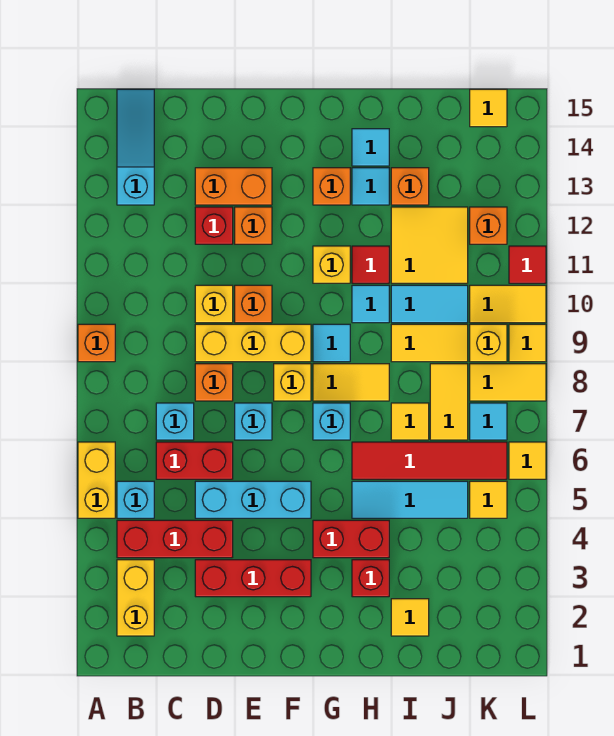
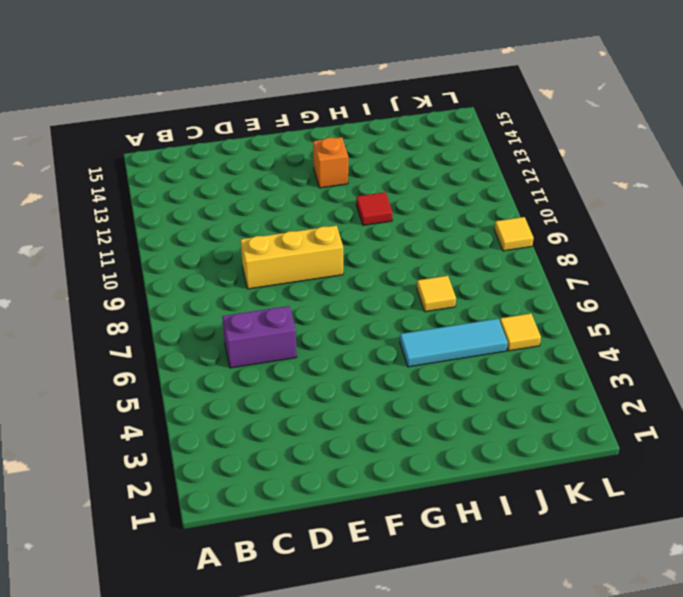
purple 1x2 brick [222,306,297,368] -> red 1x2 brick [156,442,233,479]
none -> yellow 1x2 brick [78,442,115,518]
none -> orange 1x1 brick [78,324,115,362]
none -> yellow 1x2 brick [117,560,154,636]
none -> red 1x3 brick [117,520,233,558]

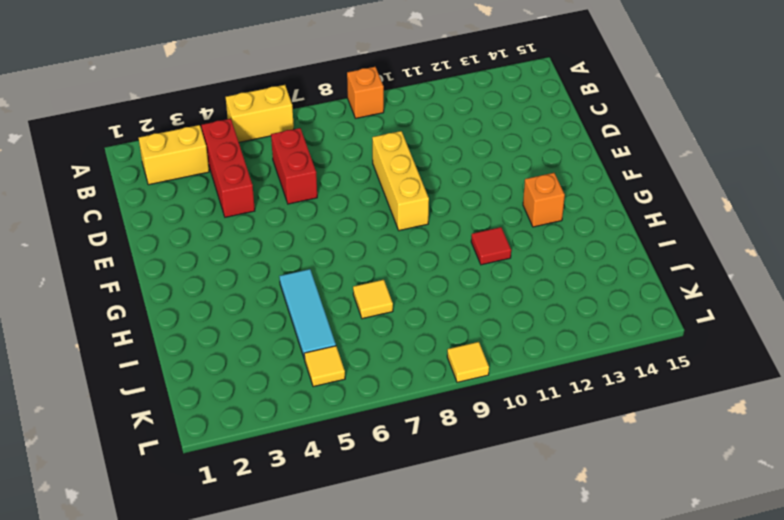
none -> cyan 1x1 brick [117,481,154,518]
none -> cyan 1x3 slope [117,89,154,205]
none -> cyan 1x1 brick [156,403,194,440]
none -> red 1x3 brick [195,560,311,597]

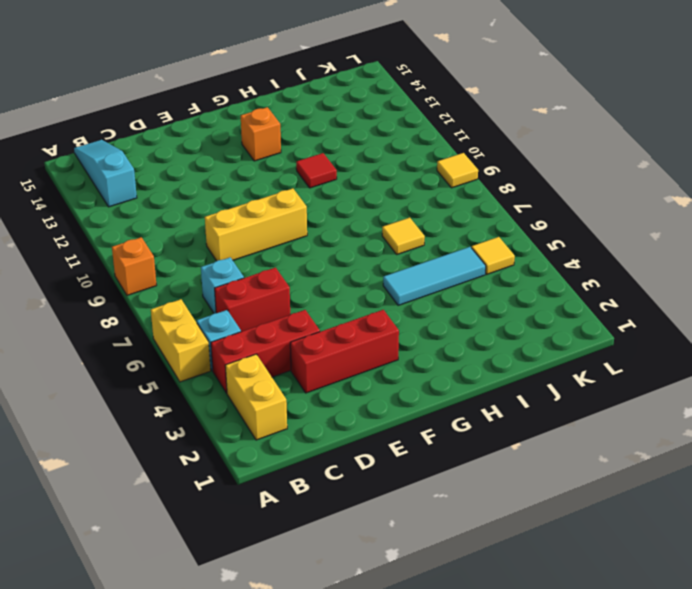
none -> cyan 1x3 brick [195,481,311,518]
none -> orange 1x1 brick [195,364,233,401]
none -> yellow 1x1 brick [195,285,233,323]
none -> red 1x1 brick [195,207,233,244]

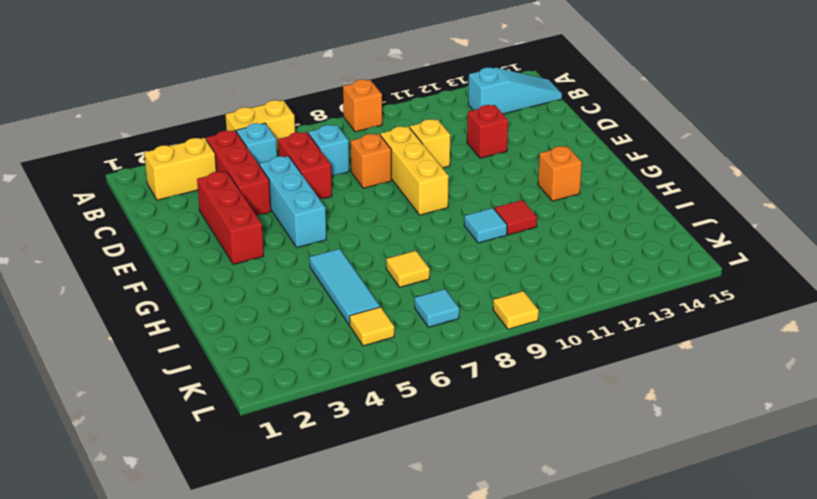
none -> orange 1x2 brick [195,168,272,205]
none -> cyan 1x1 brick [235,403,272,440]
none -> orange 1x1 brick [235,285,272,323]
none -> orange 1x1 brick [235,207,272,244]

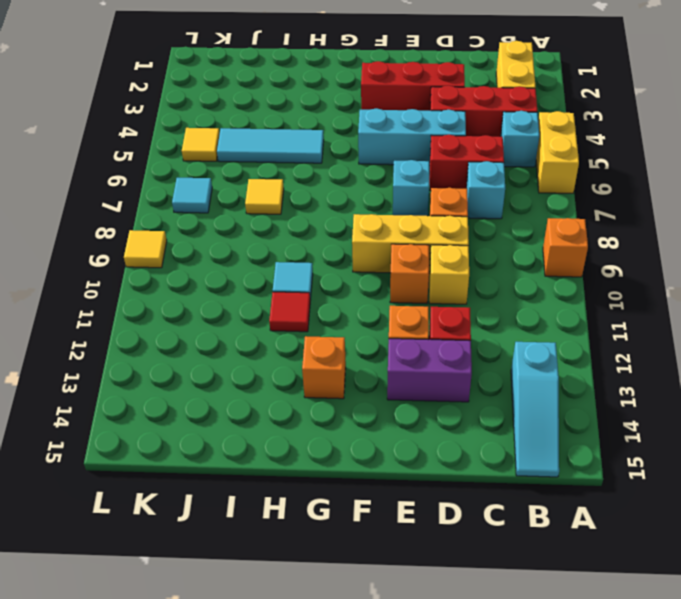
purple 1x2 brick [387,339,472,402] -> orange 1x2 brick [195,168,272,205]
none -> yellow 1x1 brick [274,364,311,401]
none -> red 1x2 brick [313,520,389,558]
none -> cyan 1x1 brick [313,403,350,440]
none -> yellow 1x2 tile [313,364,389,401]

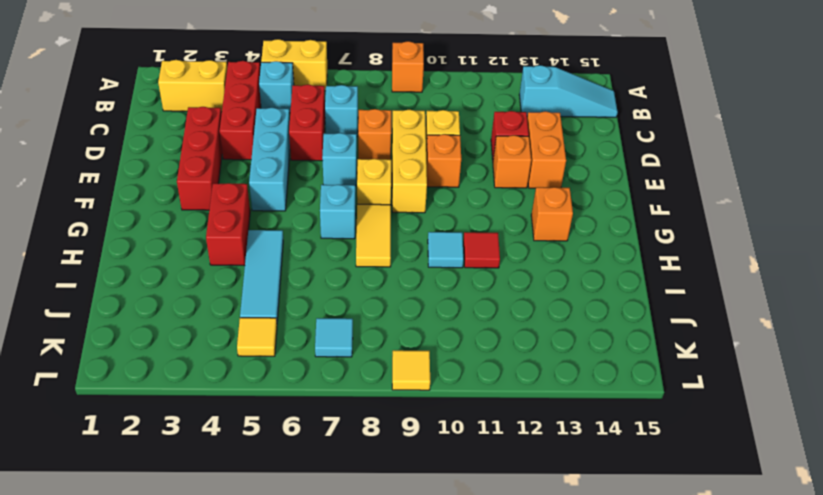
none -> cyan 1x1 tile [313,324,350,362]
none -> yellow 1x1 brick [313,246,350,283]
none -> red 1x1 brick [352,560,389,597]
none -> red 1x4 tile [352,442,507,479]

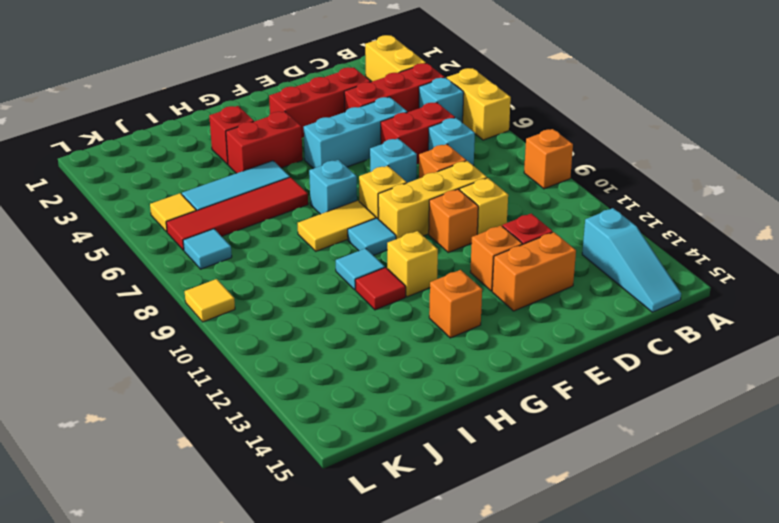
none -> cyan 1x1 tile [352,168,389,205]
none -> cyan 1x1 tile [352,129,389,166]
none -> yellow 1x1 tile [391,599,429,636]
none -> yellow 1x1 tile [391,403,429,440]

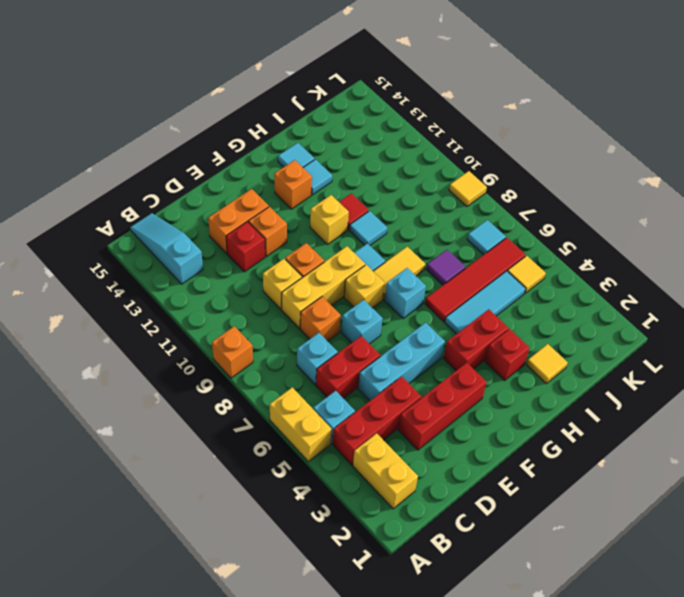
purple 1x1 tile [427,250,465,285] -> yellow 1x1 tile [391,403,429,440]
none -> yellow 1x2 tile [391,324,468,362]
none -> cyan 1x2 tile [391,285,468,323]
none -> yellow 2x2 tile [391,207,468,283]
none -> orange 1x1 brick [391,168,429,205]

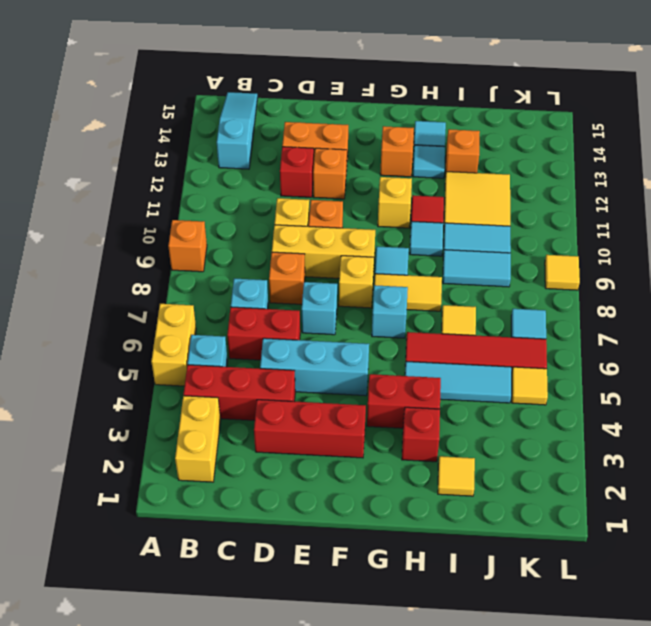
cyan 1x2 tile [443,250,511,287] -> yellow 1x2 tile [391,324,468,362]
none -> yellow 1x2 tile [430,364,468,440]
none -> yellow 1x2 tile [470,364,546,401]
none -> yellow 1x1 brick [470,324,507,362]
none -> yellow 1x2 tile [470,285,546,323]

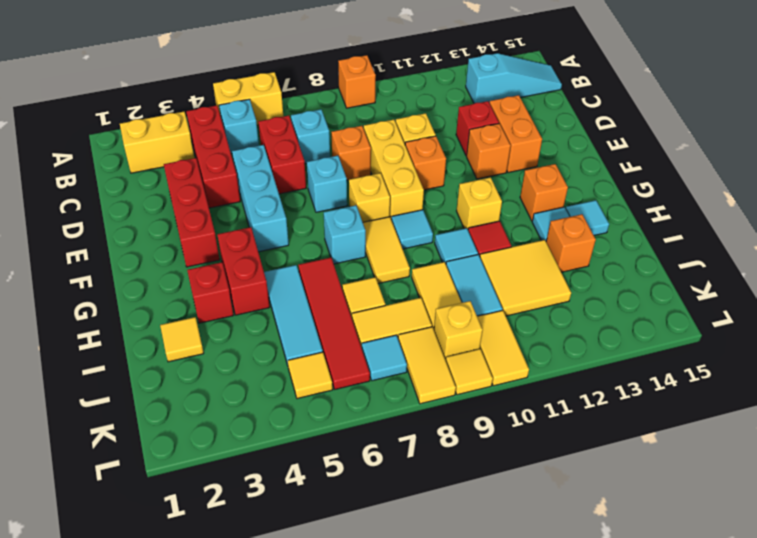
none -> orange 1x1 brick [470,207,507,244]
none -> yellow 1x1 tile [470,89,507,127]
none -> yellow 1x1 tile [509,442,546,479]
none -> red 1x1 tile [509,246,546,283]

